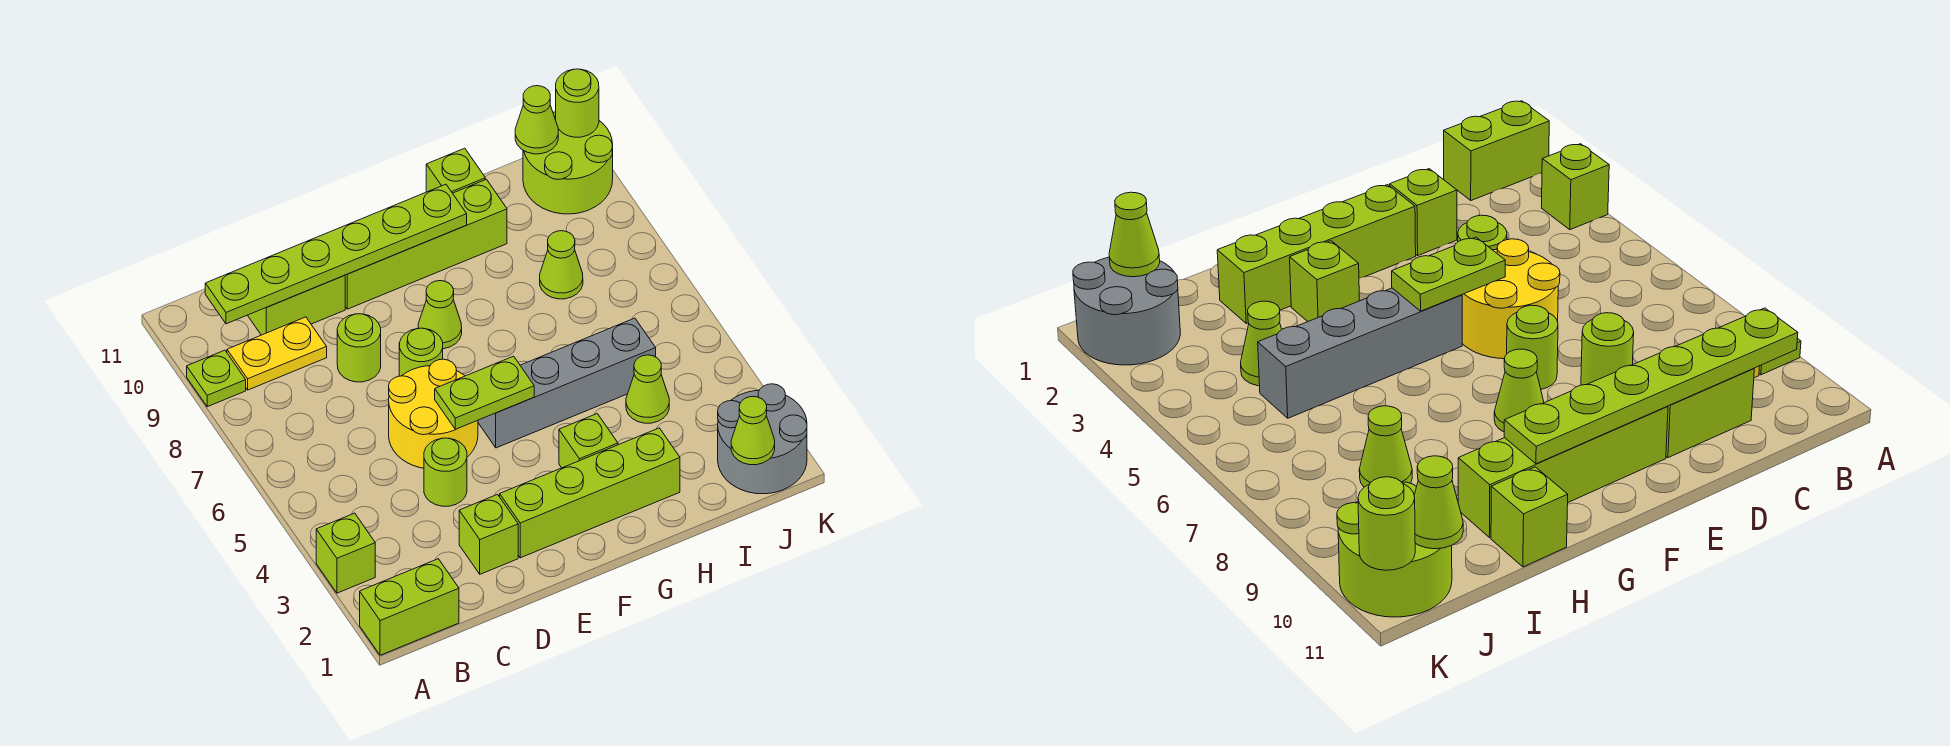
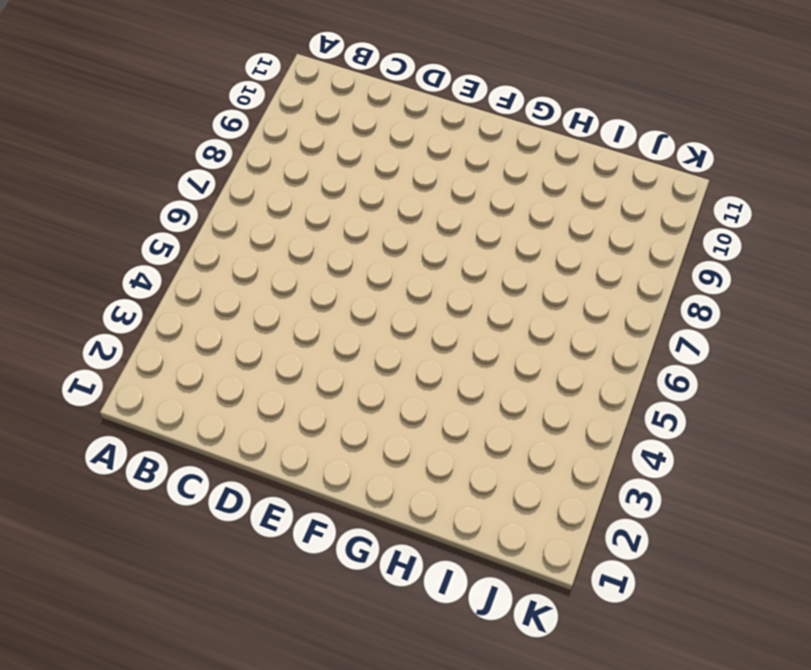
none -> lime 1x2 brick [360,559,459,655]
none -> lime 1x1 brick [316,513,375,593]
none -> lime 1x1 plate [187,350,246,407]

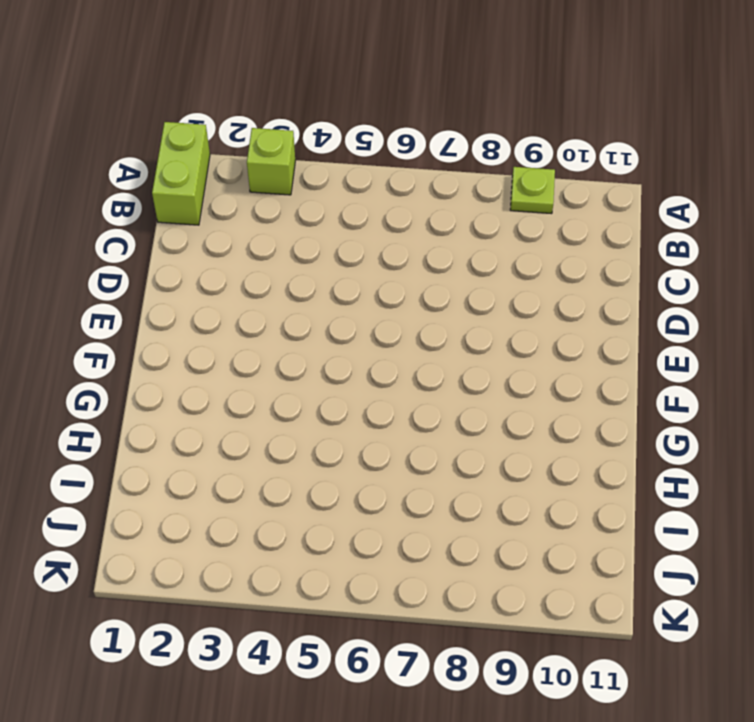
none -> yellow 1x2 plate [227,317,327,390]
none -> lime 1x2 brick [248,275,345,335]
none -> lime 1x1 brick [459,495,518,574]

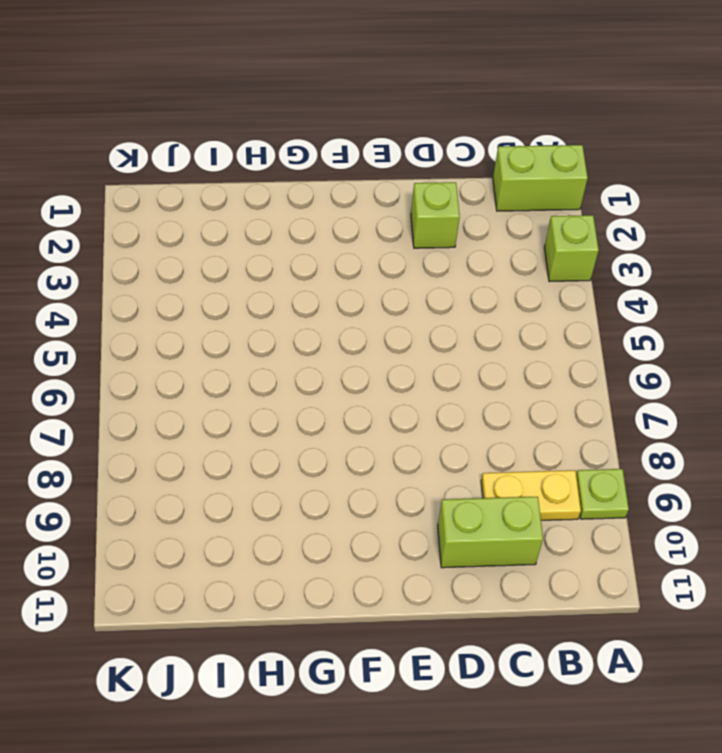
none -> lime 1x1 round brick [424,438,467,506]
none -> yellow 2x2 round brick [389,359,478,468]
none -> lime 1x1 round brick [337,314,381,382]

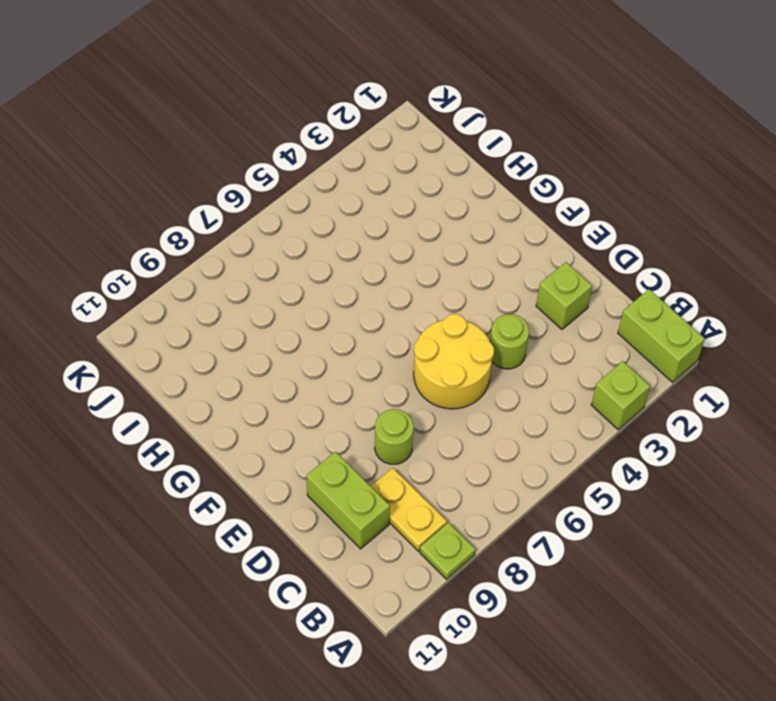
none -> lime 1x4 brick [500,428,680,558]
none -> lime 1x1 round brick [399,328,443,376]
none -> lime 1x4 brick [345,179,507,309]

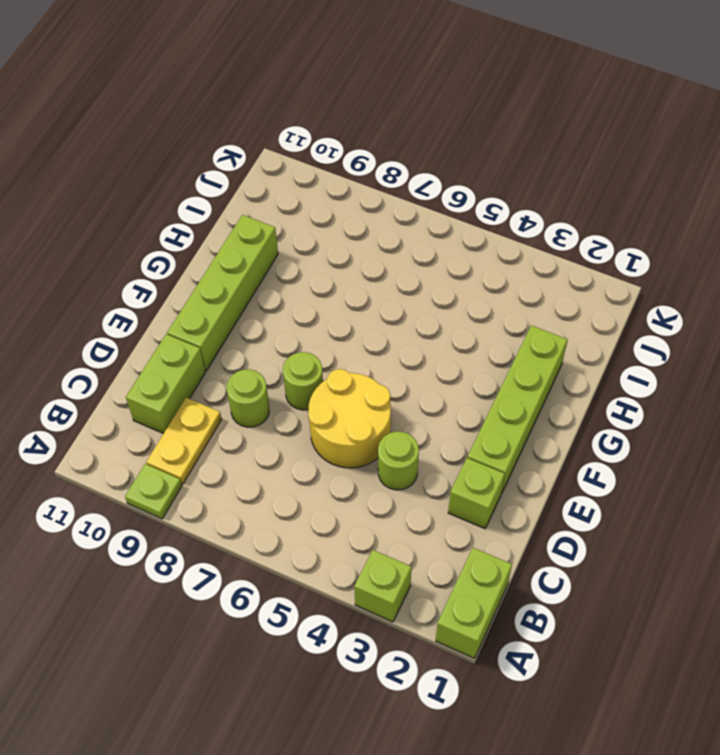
none -> grey 1x4 brick [478,318,656,448]
none -> lime 1x1 cone [418,281,462,349]
none -> lime 1x1 brick [559,414,618,468]

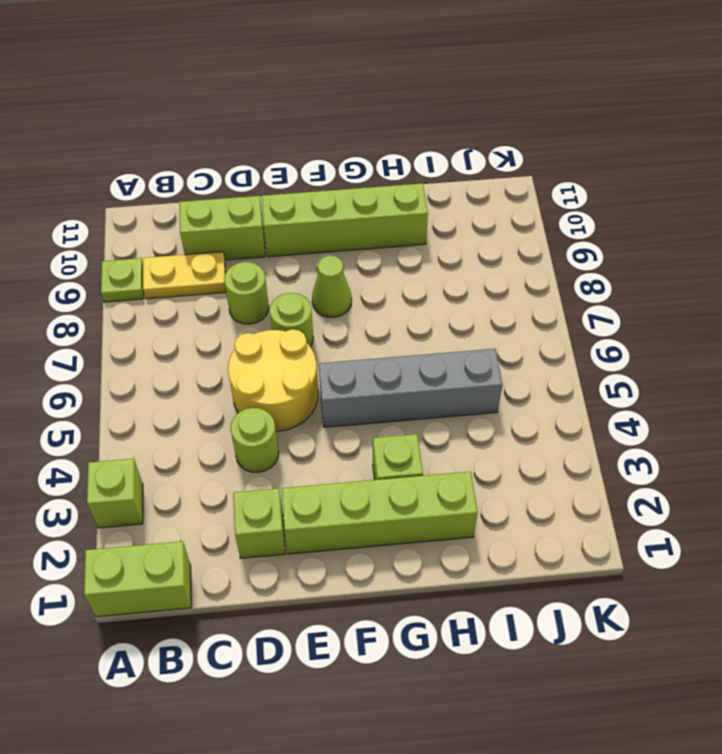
none -> lime 1x1 brick [426,148,485,193]
none -> lime 1x1 cone [626,355,669,423]
none -> lime 1x1 cone [540,231,583,299]

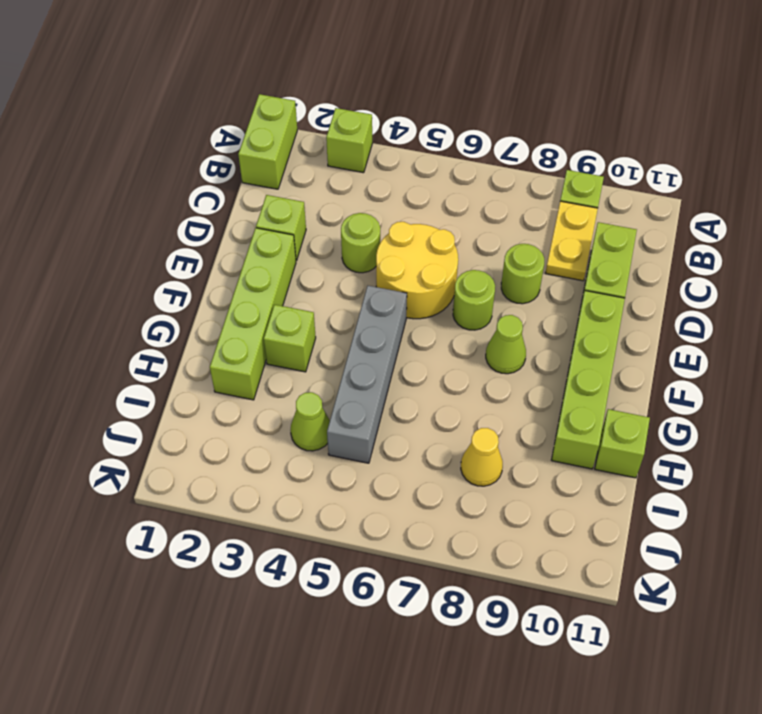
yellow 1x1 cone [461,428,503,486] -> lime 1x1 cone [540,231,583,299]
none -> grey 2x2 round brick [718,384,807,494]
none -> lime 2x2 round brick [523,112,613,214]
none -> lime 1x6 plate [205,184,467,324]

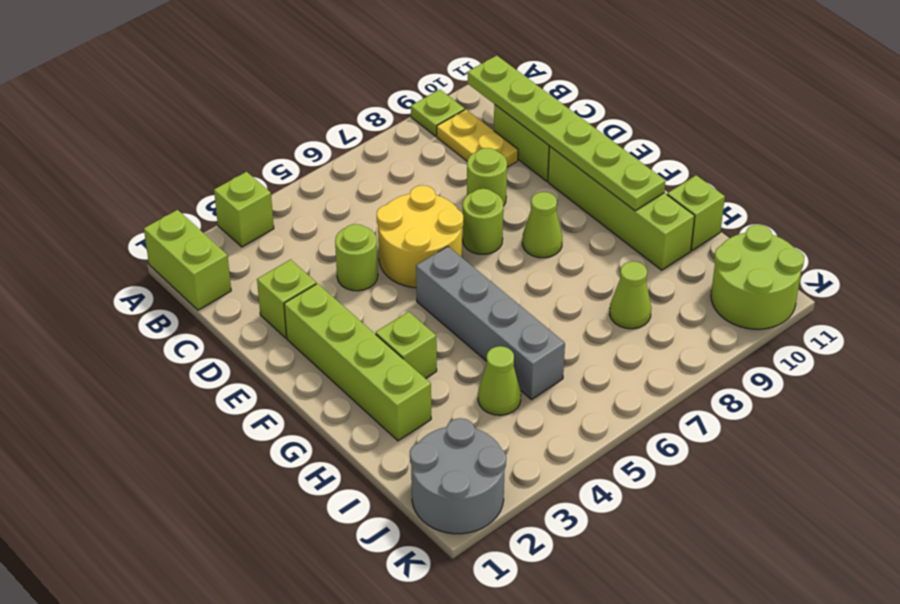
none -> lime 1x2 plate [435,356,534,429]
none -> lime 1x1 cone [731,396,775,465]
none -> lime 1x1 cone [515,86,558,154]

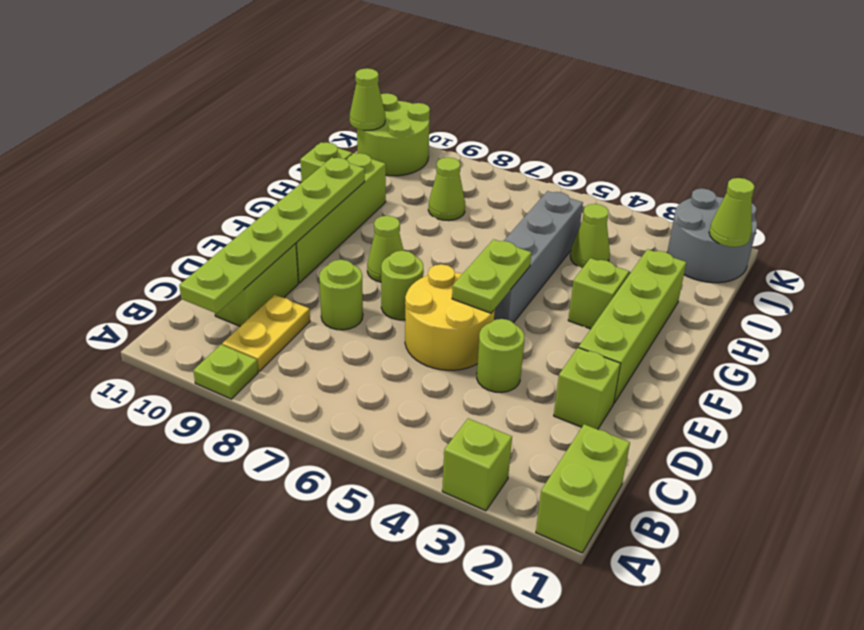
none -> lime 1x1 round brick [556,69,599,137]

